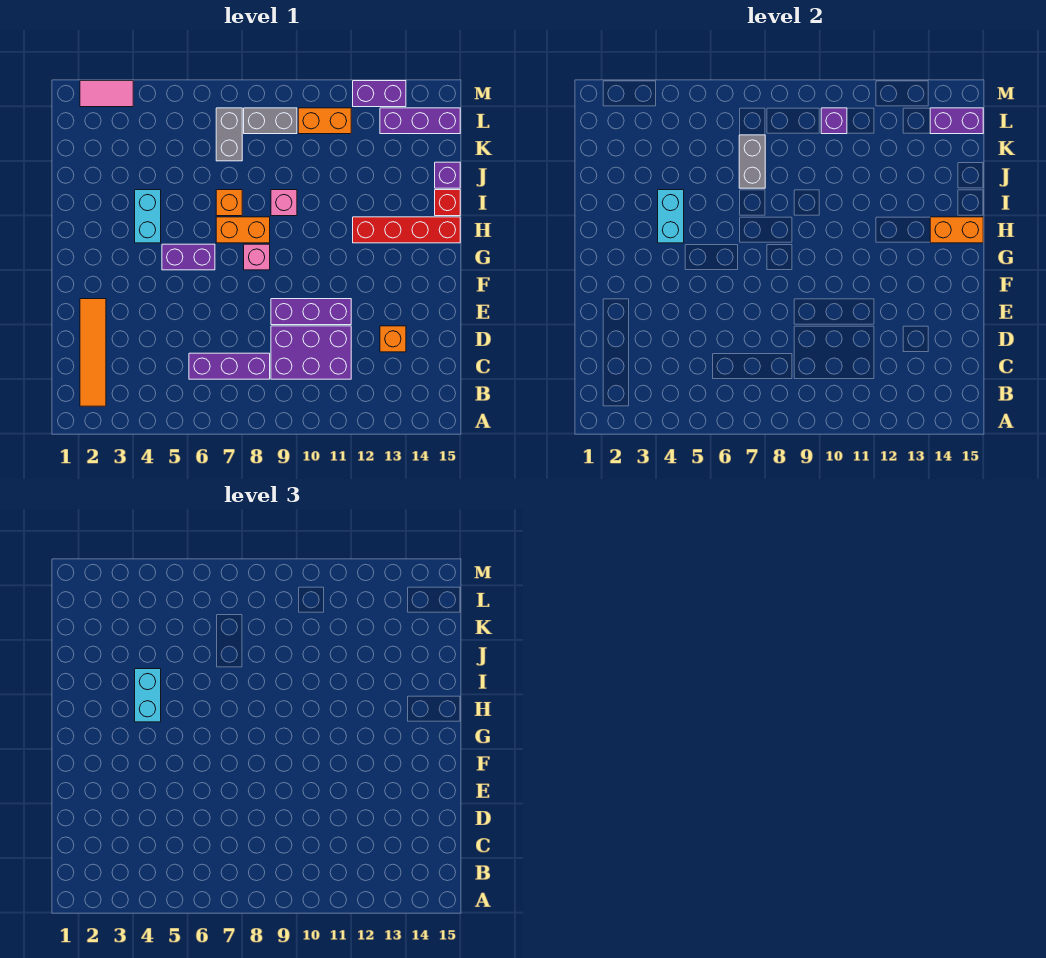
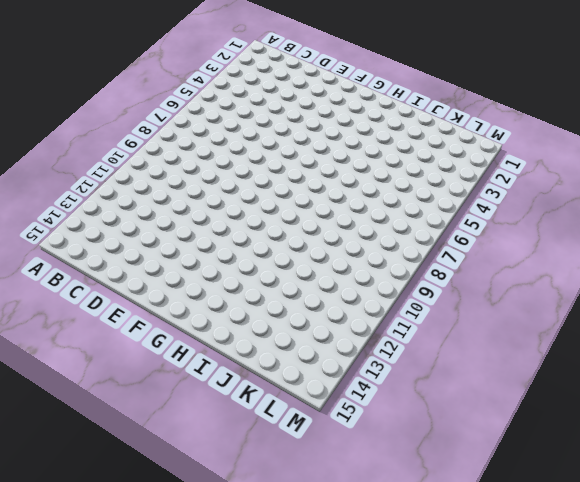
none -> orange 1x4 tile [80,299,106,406]
none -> purple 1x3 brick [189,353,270,379]
none -> purple 2x3 brick [271,326,351,379]

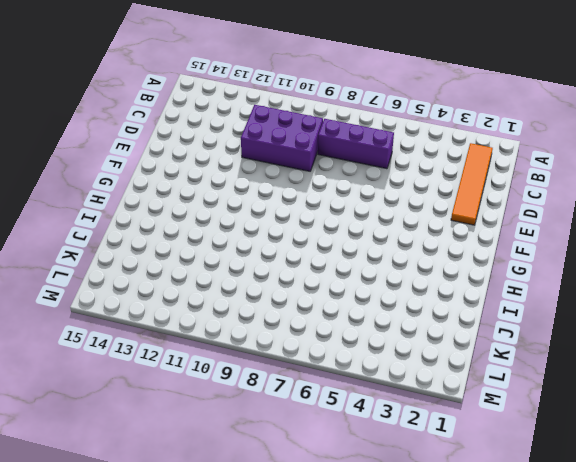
none -> orange 1x1 brick [380,326,406,352]
none -> purple 1x3 brick [271,299,351,325]
none -> purple 1x2 brick [162,244,215,270]

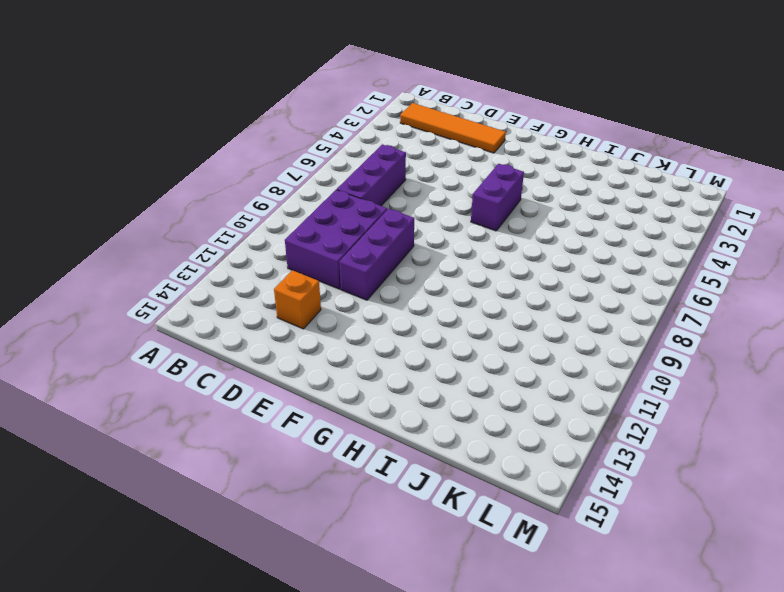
none -> pink 1x1 brick [244,244,270,270]
none -> cyan 1x2 brick [135,190,161,243]
none -> orange 1x2 brick [216,217,270,243]

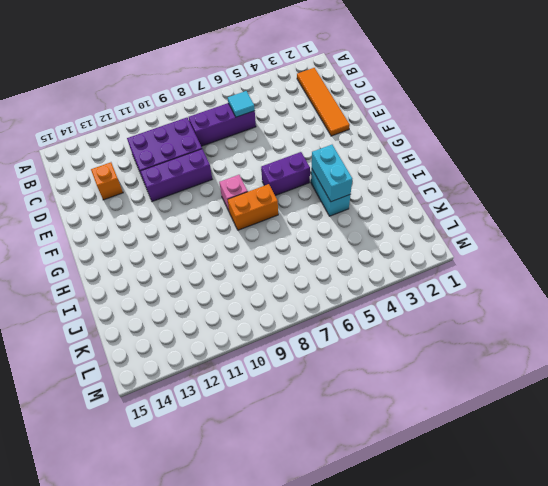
cyan 1x1 tile [228,91,255,117] -> none
none -> red 1x4 brick [353,217,460,243]
none -> orange 1x1 brick [216,190,242,216]
none -> pink 1x1 brick [271,190,297,216]

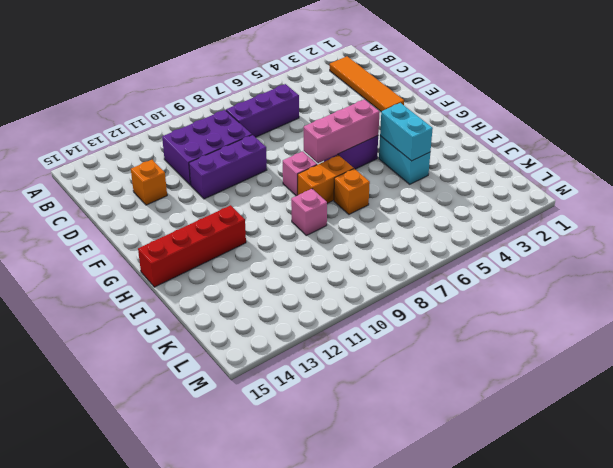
pink 1x3 brick [304,99,380,163] -> none
none -> red 1x1 brick [435,190,460,216]
none -> purple 1x1 brick [435,162,460,188]
none -> grey 1x2 brick [216,108,242,161]

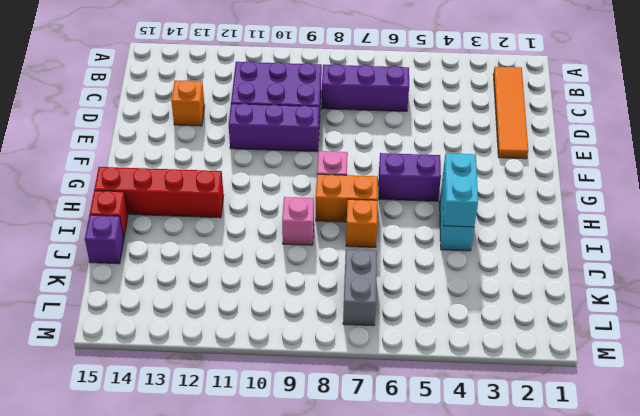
none -> grey 1x2 brick [244,108,297,134]
none -> orange 1x2 brick [298,108,351,134]
none -> purple 1x3 brick [380,108,460,134]

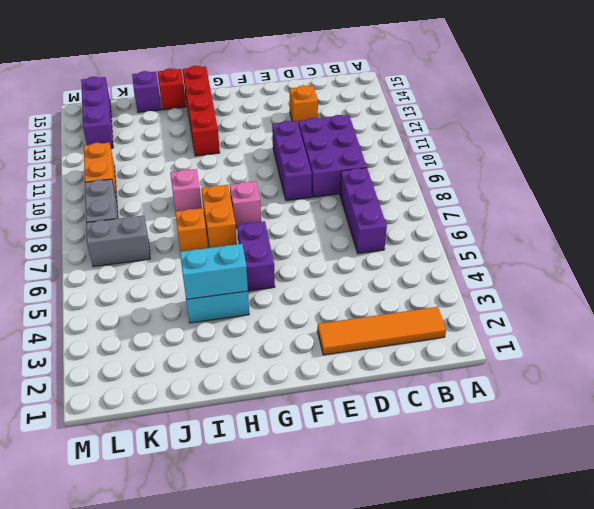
none -> pink 1x2 tile [80,81,133,107]
none -> purple 1x2 brick [353,81,406,107]
none -> orange 1x2 brick [930,217,983,243]

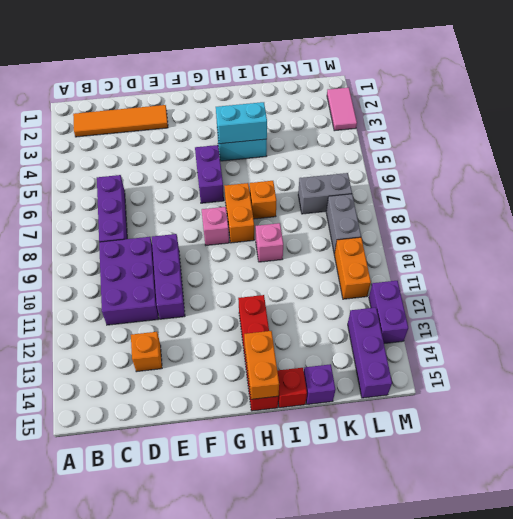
none -> grey 1x2 brick [739,135,765,188]
none -> purple 1x1 brick [821,108,847,134]
none -> purple 1x2 brick [930,108,983,134]

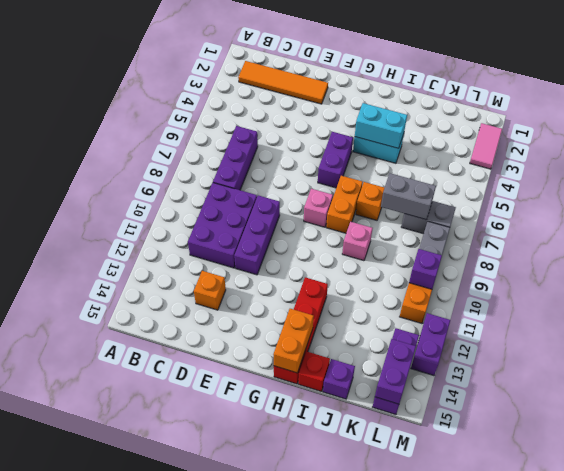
none -> cyan 1x2 brick [135,669,161,722]

